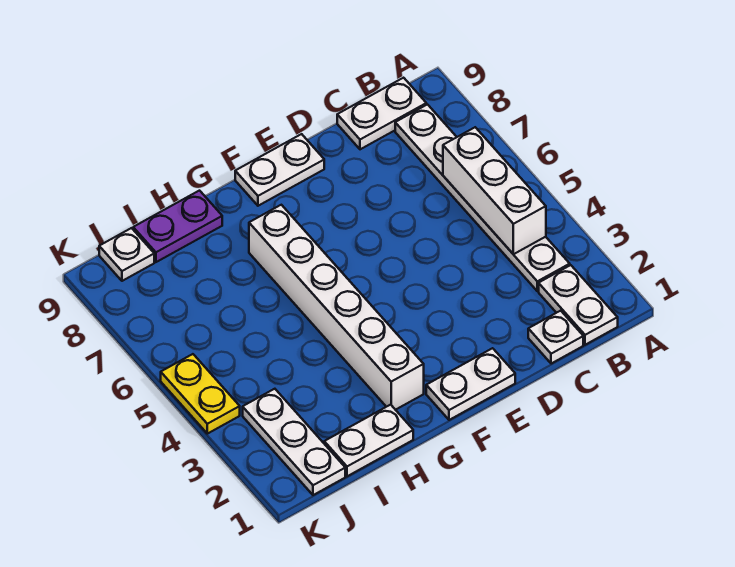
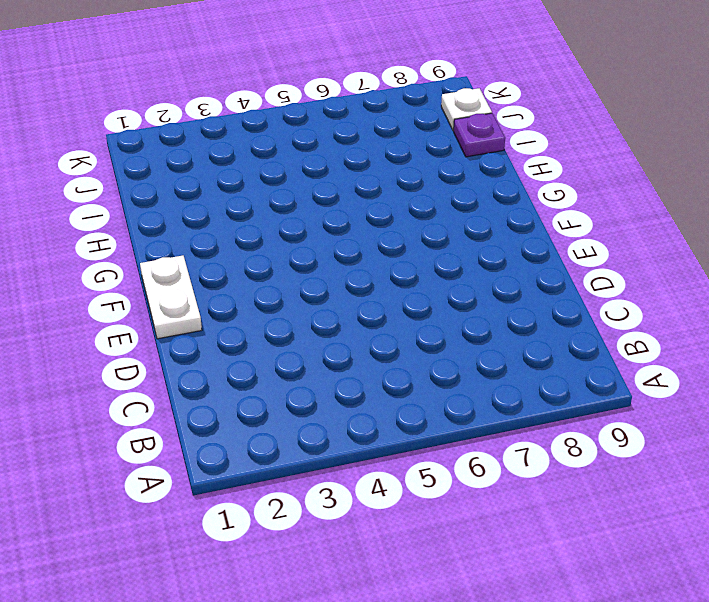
purple 1x1 plate [454,113,505,157] -> purple 1x2 plate [133,191,222,262]
none -> white 1x2 plate [539,265,618,345]
none -> white 1x6 plate [395,105,570,291]
none -> white 1x2 plate [337,78,426,149]

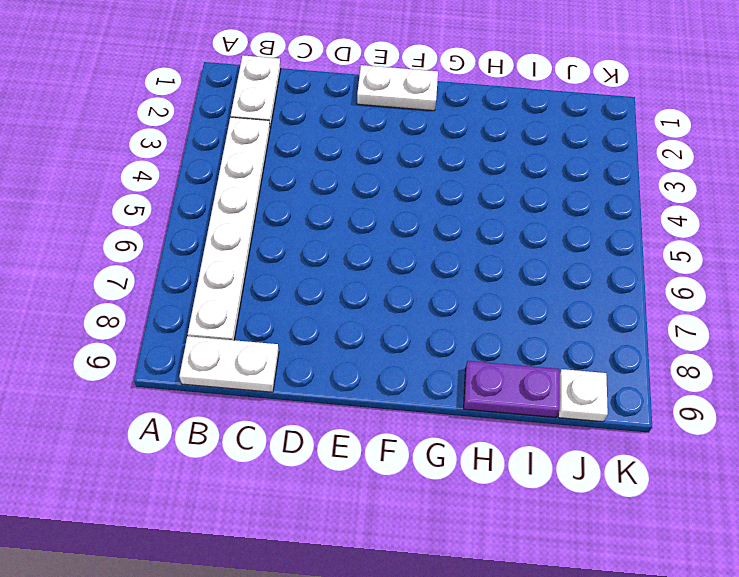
none -> white 1x1 plate [528,311,583,364]
none -> white 1x2 plate [235,134,324,206]
none -> white 1x6 brick [249,205,424,410]

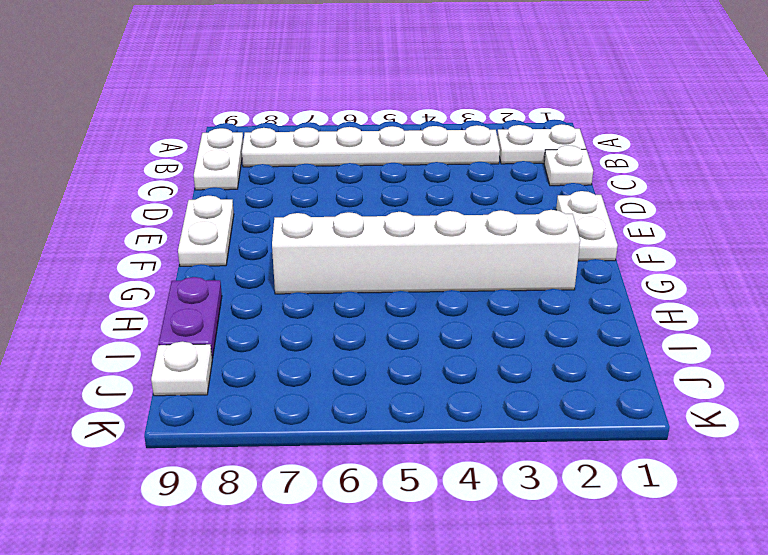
none -> white 1x2 plate [324,405,413,476]
none -> white 1x3 plate [243,389,345,495]
none -> yellow 1x2 plate [161,354,240,434]

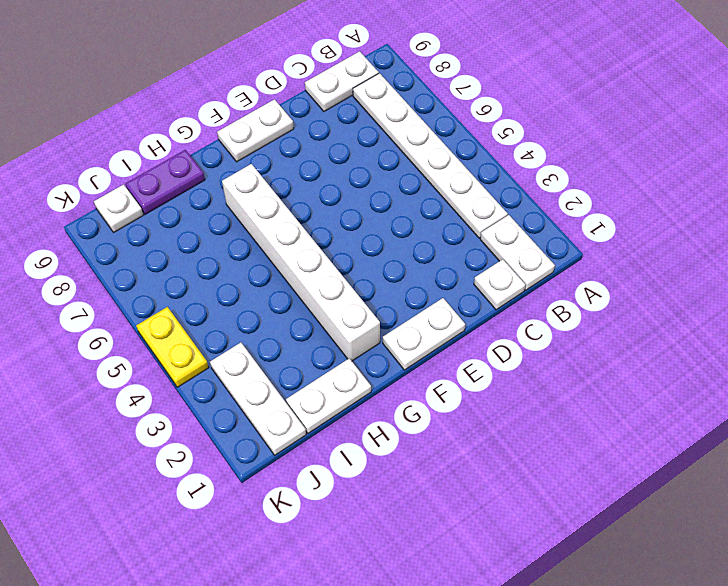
none -> white 1x3 brick [443,127,546,254]

